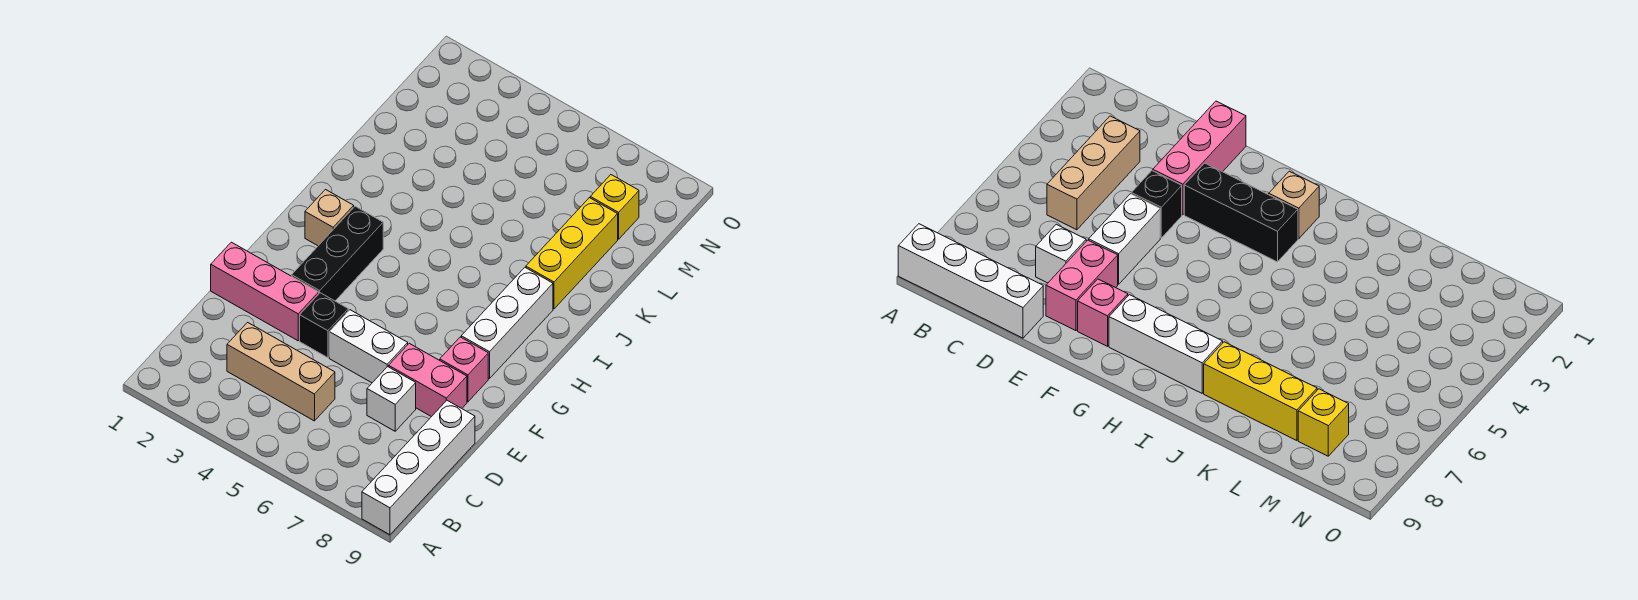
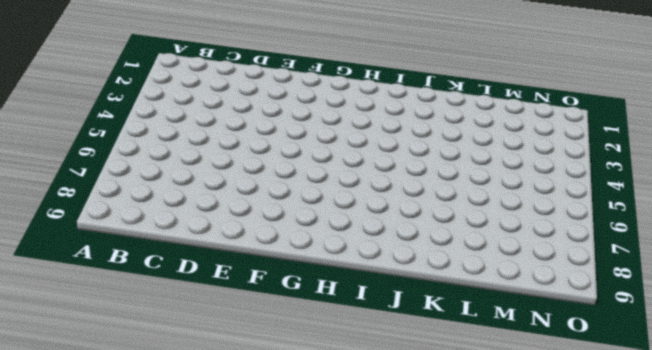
none -> white 1x4 brick [362,400,475,535]
none -> tan 1x3 brick [227,322,335,421]
none -> white 1x1 brick [367,367,416,431]

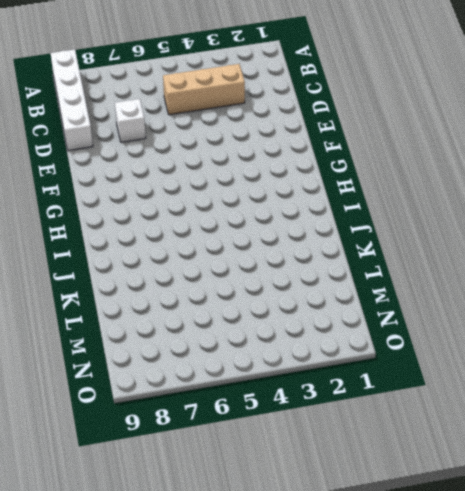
none -> pink 1x3 brick [211,242,319,341]
none -> black 1x1 brick [300,293,348,358]
none -> white 1x2 brick [329,310,408,383]

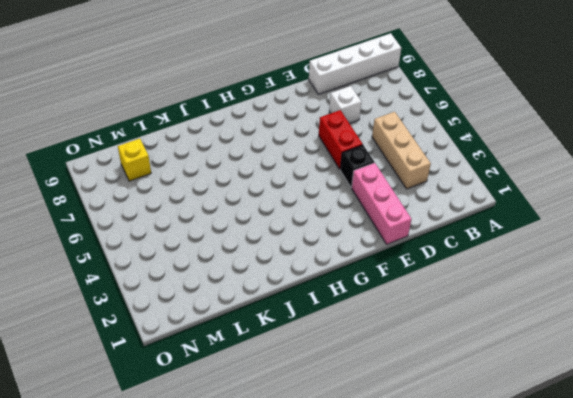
red 1x2 brick [319,110,363,169] -> white 1x2 brick [329,310,408,383]
none -> pink 1x2 brick [389,343,467,417]
none -> black 1x3 brick [292,206,383,301]
none -> pink 1x1 brick [440,337,488,402]

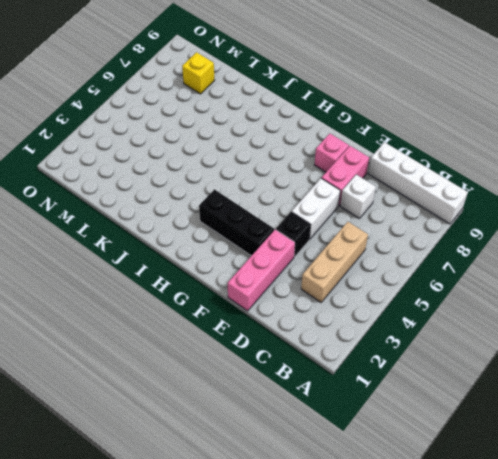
none -> white 1x3 brick [461,268,553,379]
none -> tan 1x1 brick [305,190,354,246]
none -> yellow 1x3 brick [526,198,618,309]

